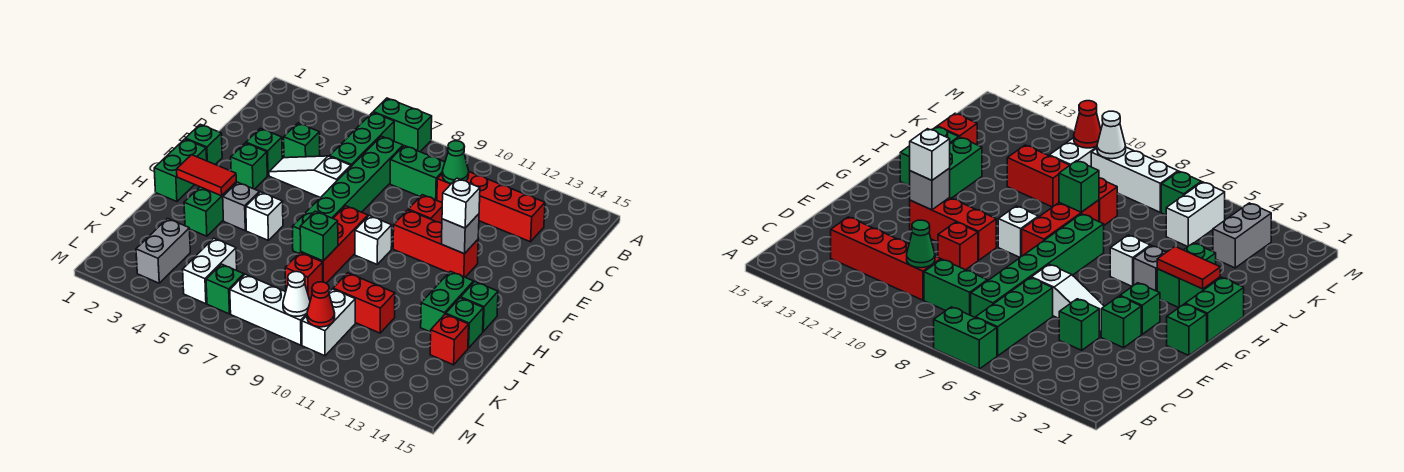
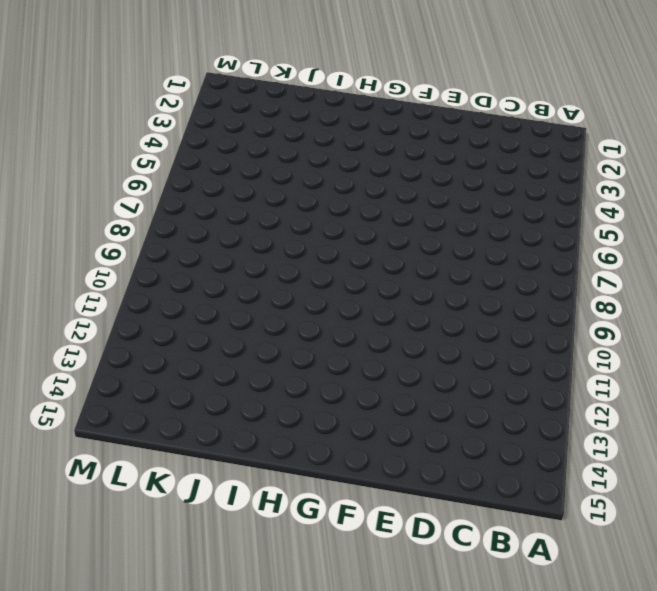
none -> green 1x2 brick [373,98,432,152]
none -> green 1x3 brick [330,112,394,166]
none -> green 1x6 brick [293,136,403,253]
none -> green 1x2 brick [390,146,445,200]

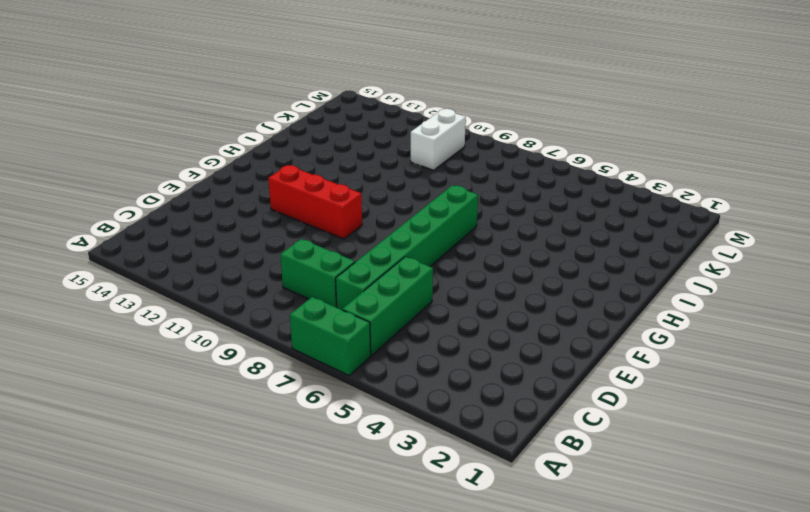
none -> red 1x4 brick [437,172,545,242]
none -> green 1x1 brick [284,123,320,158]
none -> green 1x1 brick [246,128,282,176]
none -> white 1x3 slope [269,156,351,198]

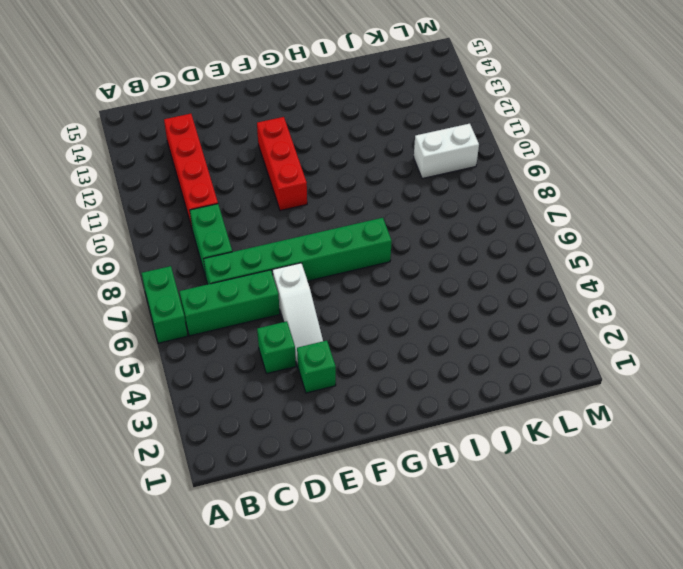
none -> red 1x1 brick [408,195,442,223]
none -> green 1x1 brick [185,124,222,164]
none -> green 1x1 brick [231,143,267,189]
none -> green 1x2 brick [154,139,207,202]

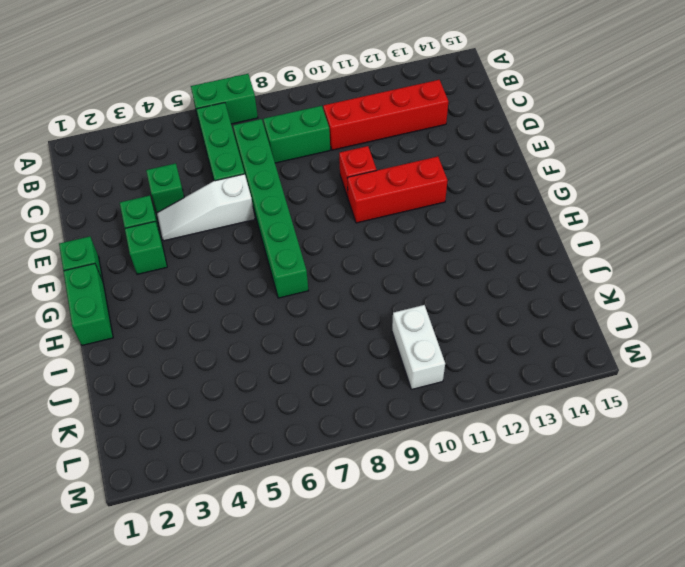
none -> red 1x3 brick [301,206,368,283]
none -> white 1x1 brick [355,216,392,264]
none -> green 1x2 brick [184,182,236,236]
none -> grey 1x1 brick [223,182,259,230]

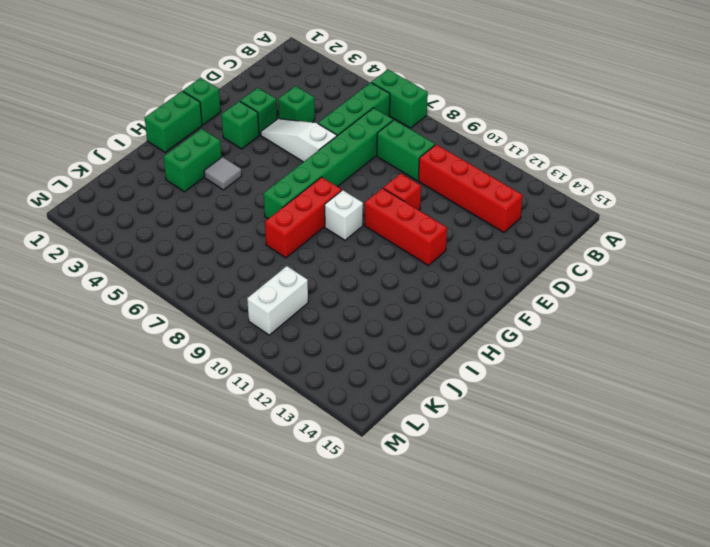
grey 1x1 tile [204,157,242,190] -> grey 1x1 brick [223,182,259,230]
none -> white 1x1 brick [246,192,283,240]
none -> green 1x2 brick [421,271,474,332]
none -> green 1x1 brick [461,282,498,331]
none -> green 1x1 brick [446,298,483,348]

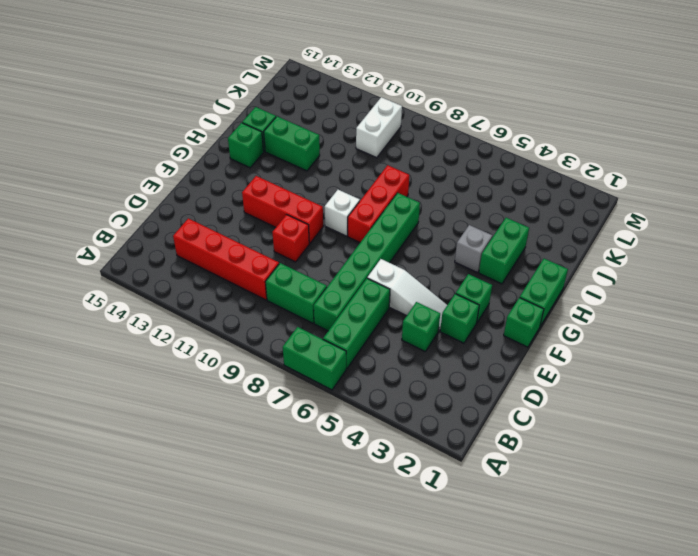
green 1x2 brick [264,116,320,171] -> green 1x2 brick turned to [421,271,474,332]
none -> white 1x1 brick [246,192,283,240]
none -> red 1x1 brick [285,253,323,300]
none -> red 1x2 brick [333,273,395,333]
none -> red 1x1 brick [430,314,469,365]

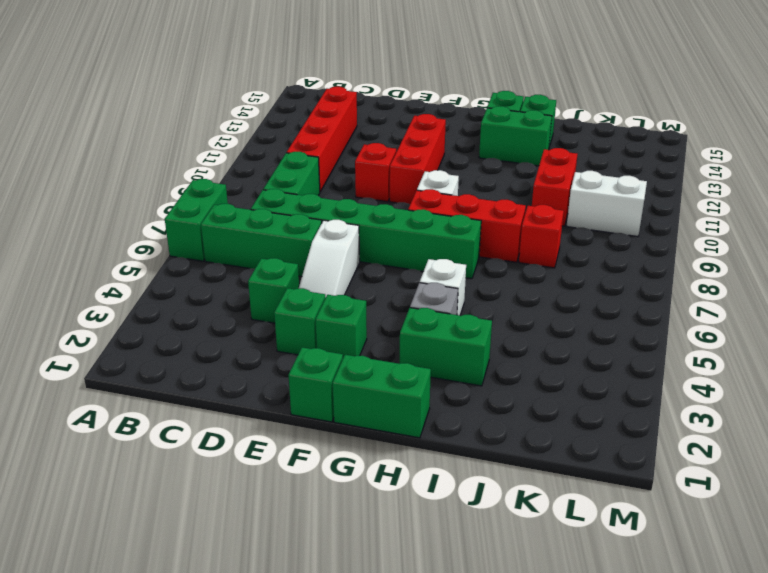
none -> red 1x1 brick [430,314,469,365]
none -> grey 1x2 brick [136,219,190,283]
none -> white 1x2 brick [183,238,237,304]
none -> green 1x1 brick [206,264,244,314]

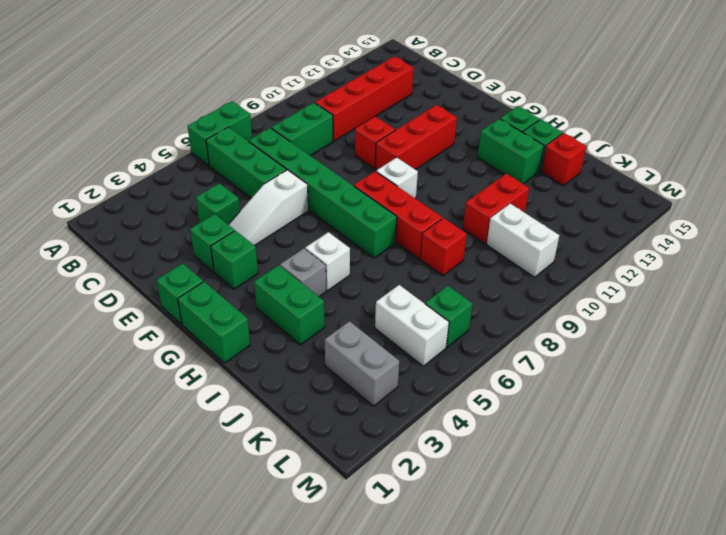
none -> white 1x3 brick [230,274,307,345]
none -> green 1x1 cone [442,141,469,184]
none -> grey 1x1 brick [442,214,479,254]
none -> red 1x2 tile [177,155,236,196]

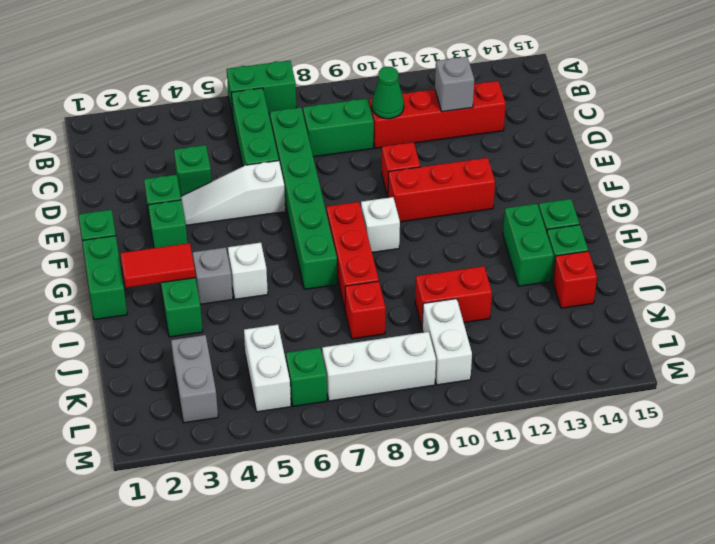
grey 1x1 brick [435,57,474,112] -> grey 1x1 brick moved to [442,214,479,254]
none -> green 1x1 brick [300,211,338,261]
none -> white 1x1 cone [283,271,310,316]
none -> red 1x1 cone [307,282,335,327]
none -> white 1x1 brick [442,178,480,228]

